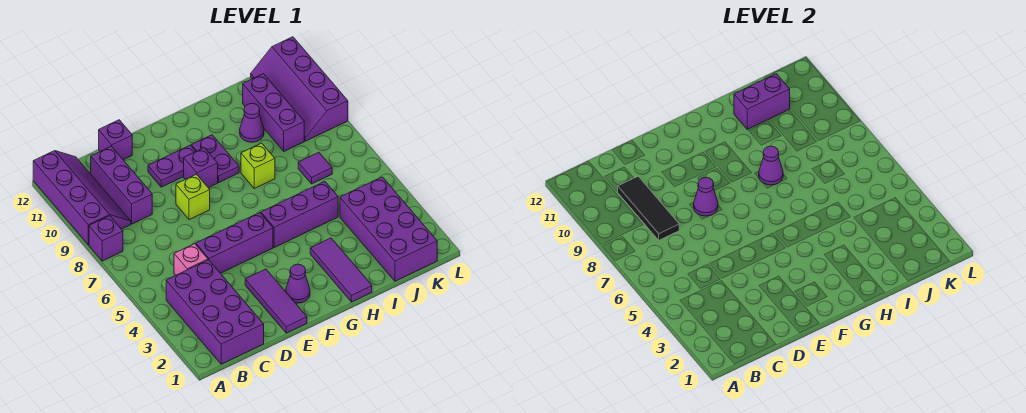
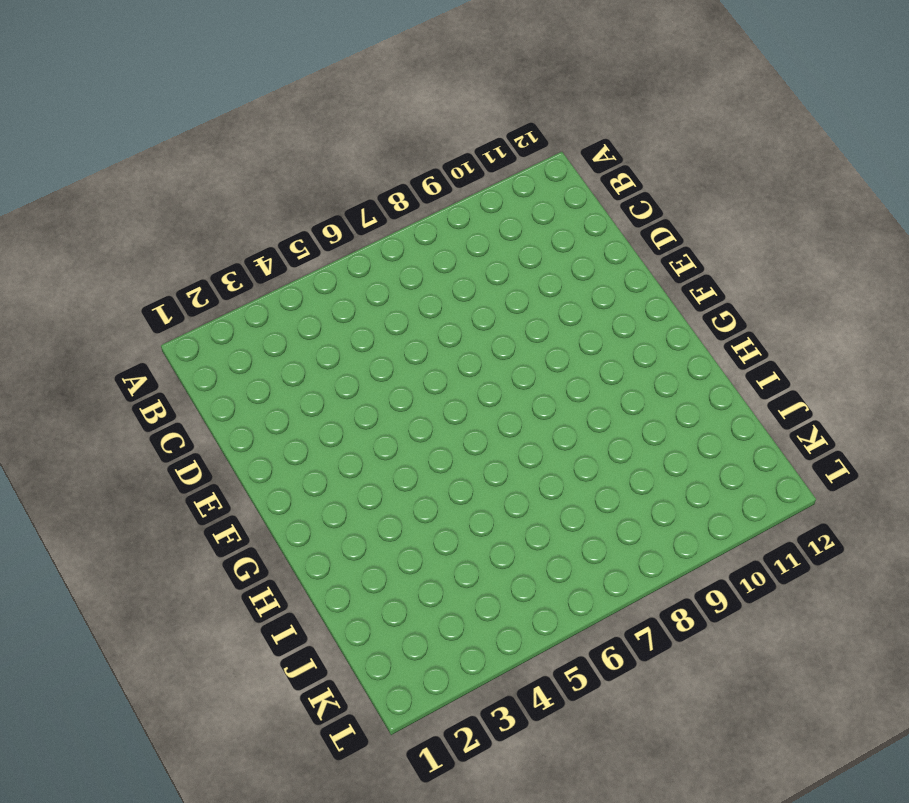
none -> purple 1x1 brick [89,216,123,261]
none -> purple 2x4 slope [33,151,131,245]
none -> purple 2x4 brick [166,260,264,364]

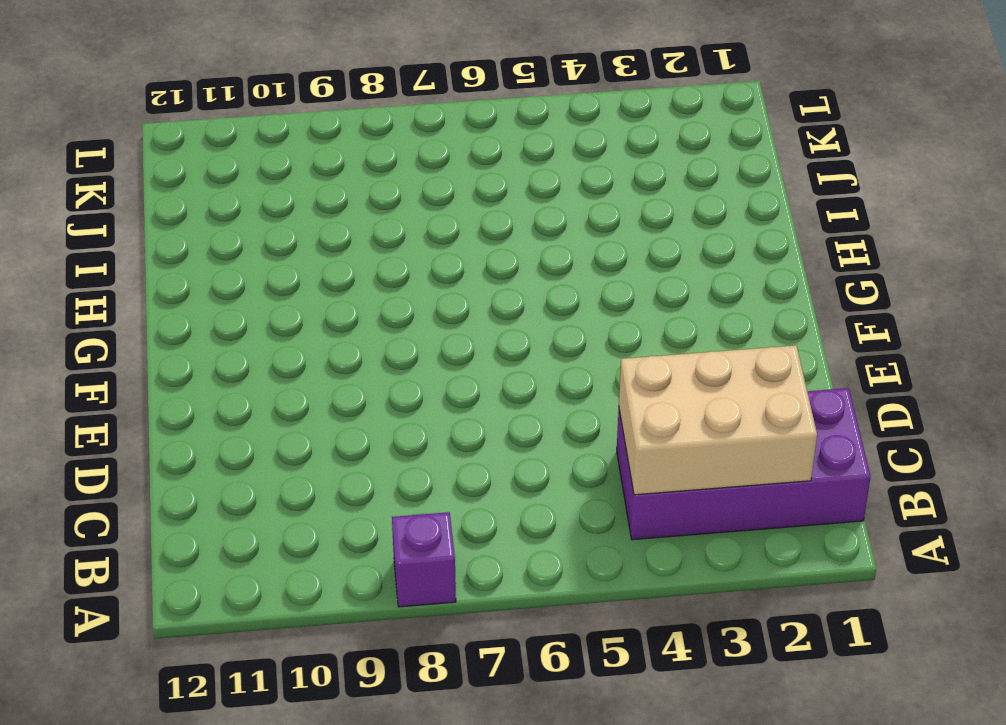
tan 2x3 brick [619,345,817,495] -> none
none -> purple 2x4 slope [33,151,131,245]
none -> pink 1x1 brick [174,244,208,275]
none -> purple 1x3 brick [91,146,152,224]

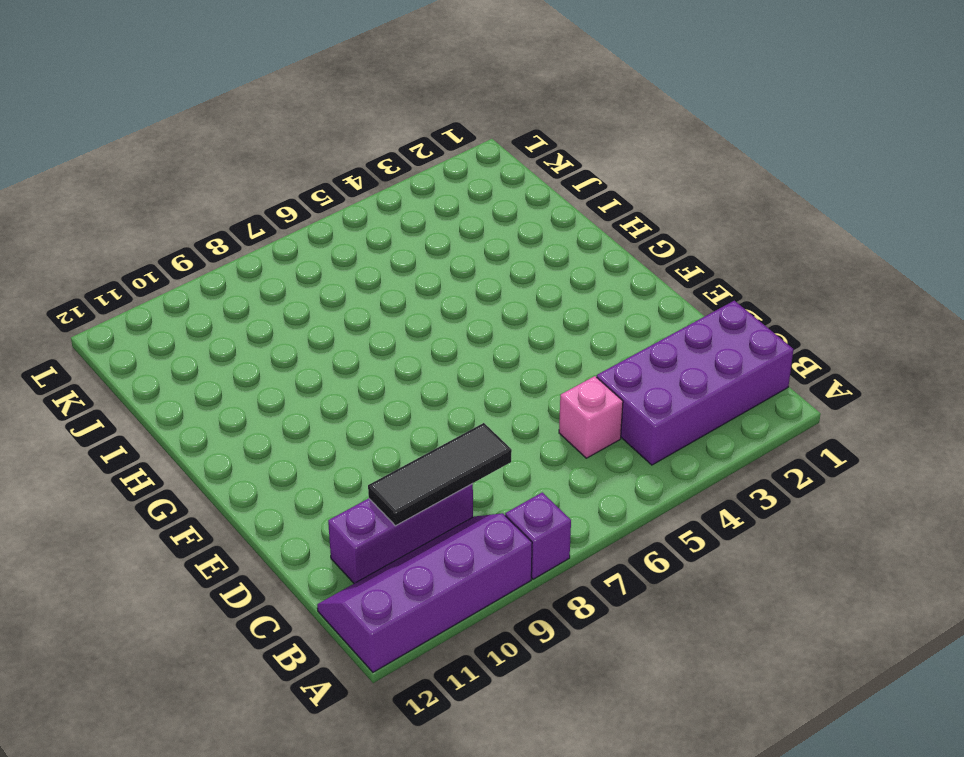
none -> purple 1x3 brick [196,213,273,273]
none -> purple 1x1 brick [99,120,132,160]
none -> purple 1x3 tile [245,269,307,333]

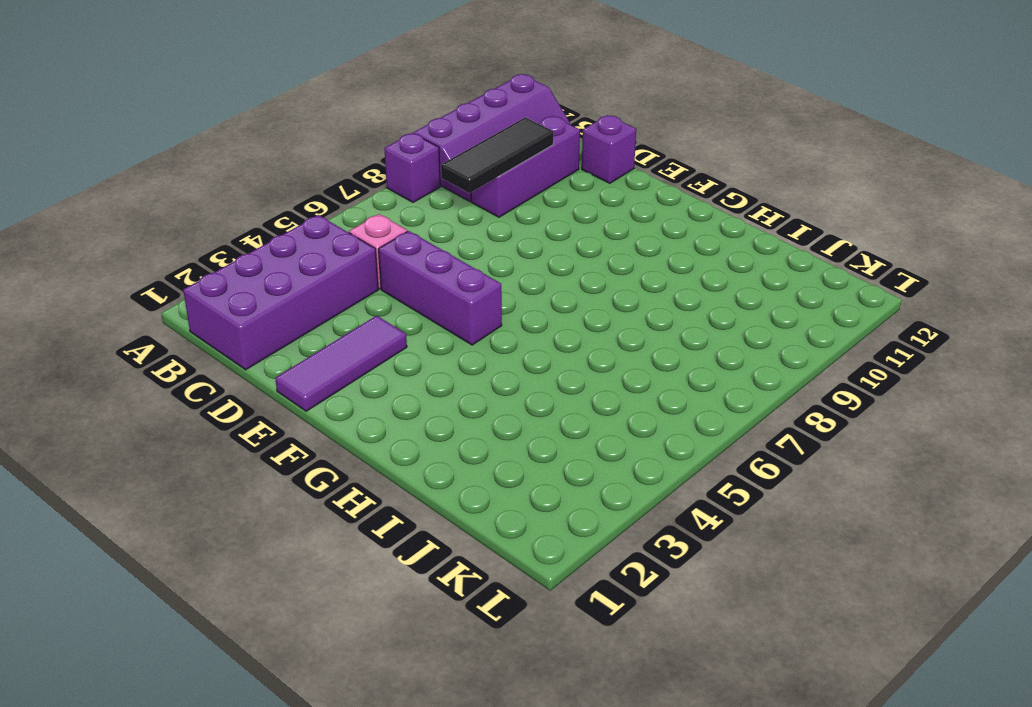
none -> lime 1x1 brick [176,174,210,220]
none -> purple 1x2 plate [148,145,196,187]
none -> purple 1x1 cone [286,264,310,303]

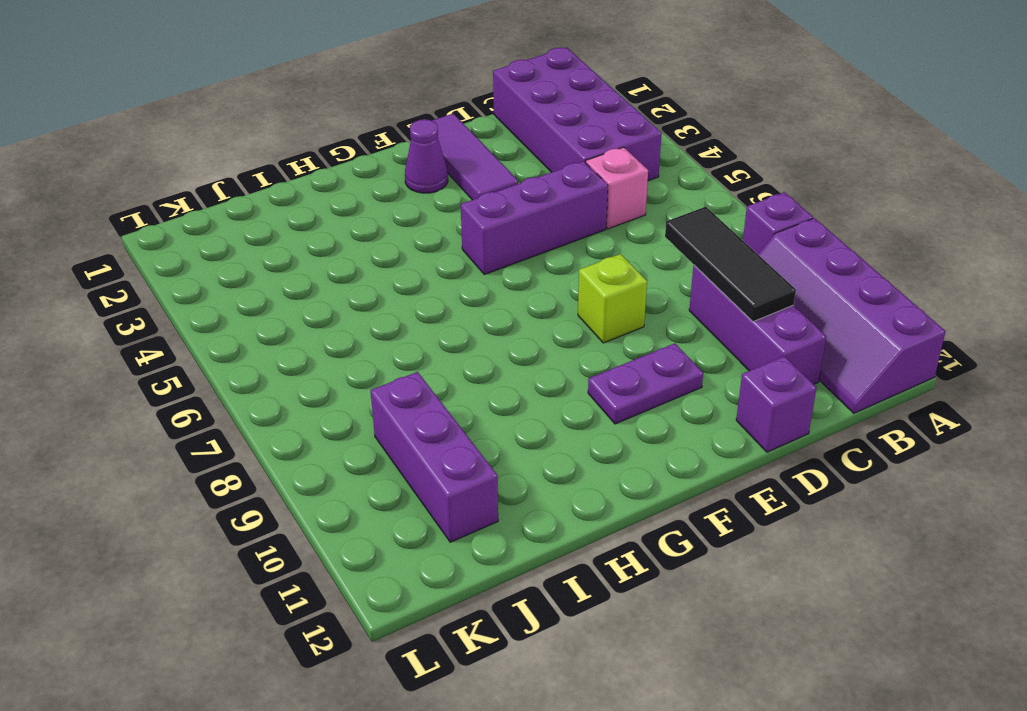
none -> purple 1x1 brick [184,148,218,188]
none -> purple 1x3 brick [261,182,338,247]
none -> purple 1x2 plate [192,135,239,182]

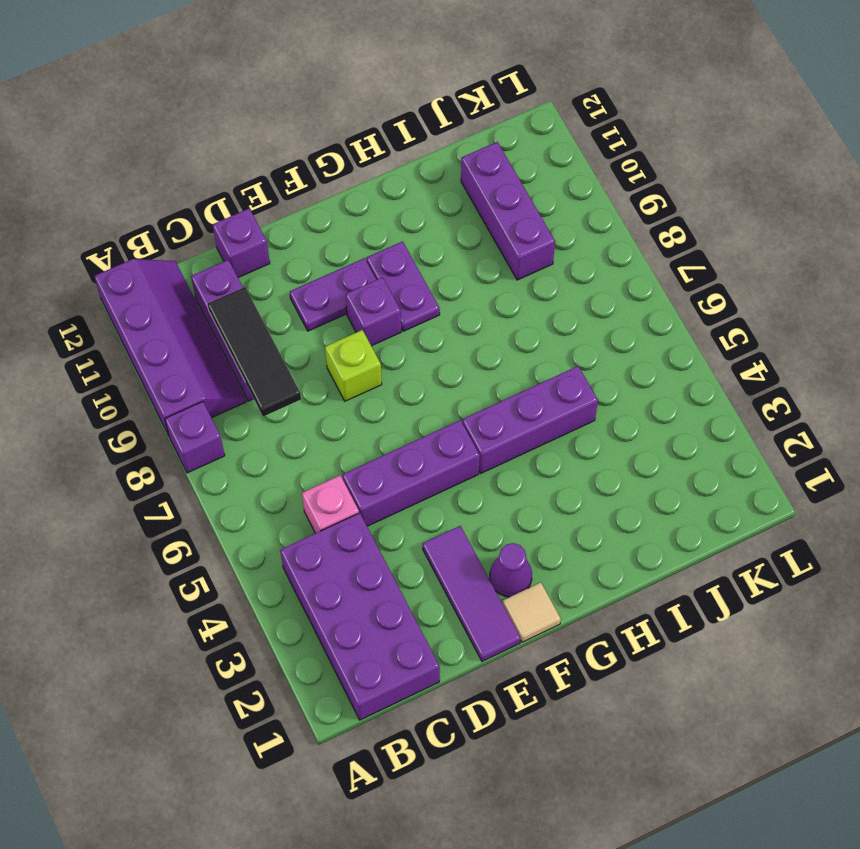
tan 1x1 tile [503,583,561,642] -> none
none -> purple 1x3 tile [310,238,372,302]
none -> lime 1x1 brick [241,143,275,188]
none -> purple 1x1 cone [240,103,264,142]

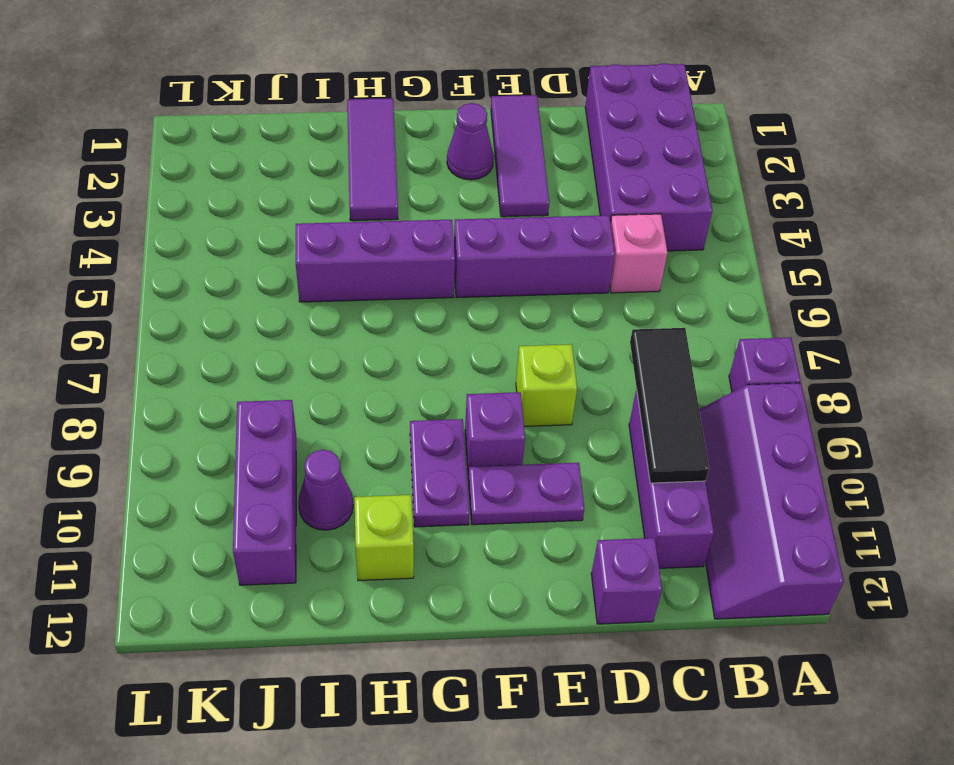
lime 1x1 brick [355,495,414,581] -> lime 1x1 brick moved to [241,143,275,188]
none -> purple 2x4 brick [340,177,437,281]
none -> purple 1x1 tile [298,152,332,184]
none -> purple 2x4 slope [251,37,348,141]

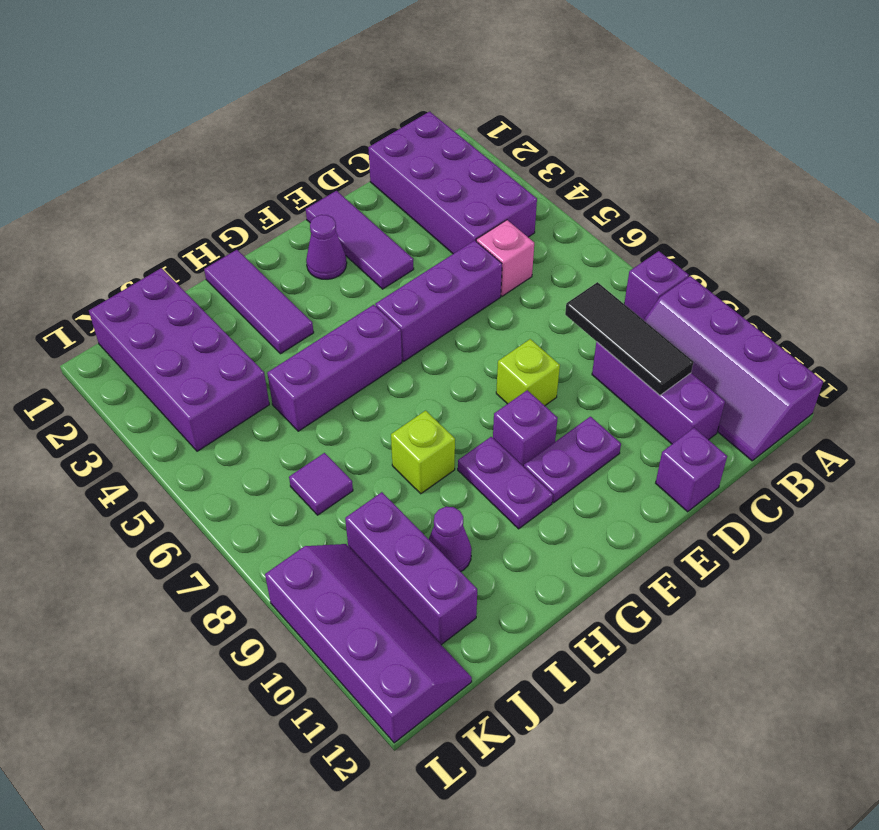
none -> purple 1x1 cone [694,177,718,216]
none -> purple 1x1 cone [759,146,783,185]
none -> purple 1x2 brick [734,74,790,129]

